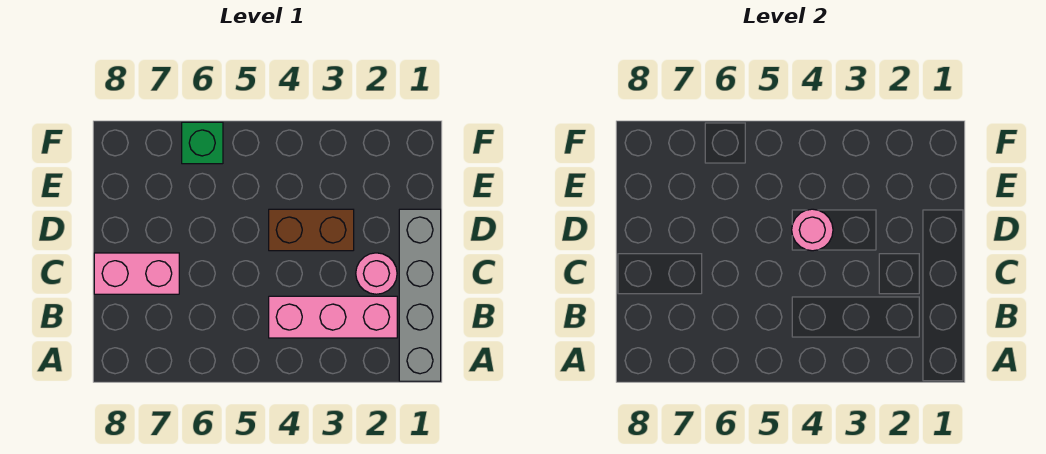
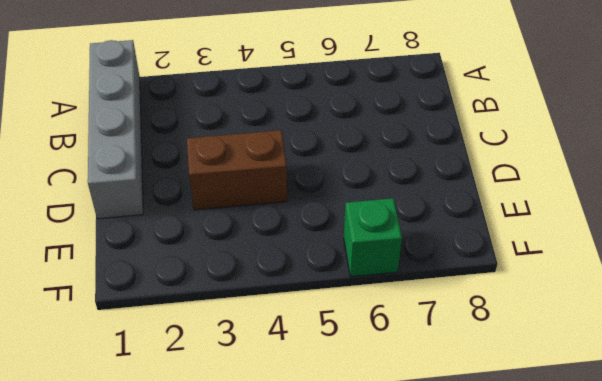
none -> pink 1x3 brick [269,296,397,338]
none -> pink 1x1 round brick [356,253,397,294]

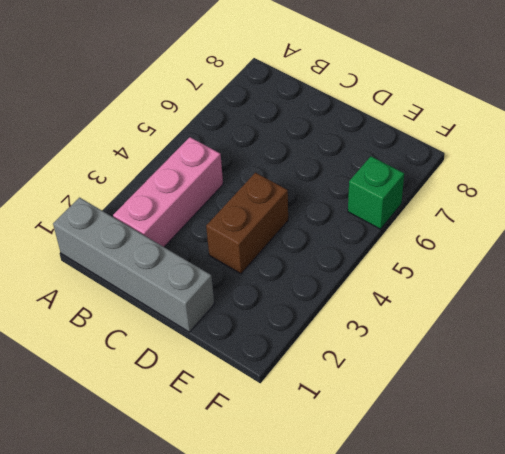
none -> pink 1x1 round brick [356,253,397,294]
none -> pink 1x2 brick [94,253,179,294]

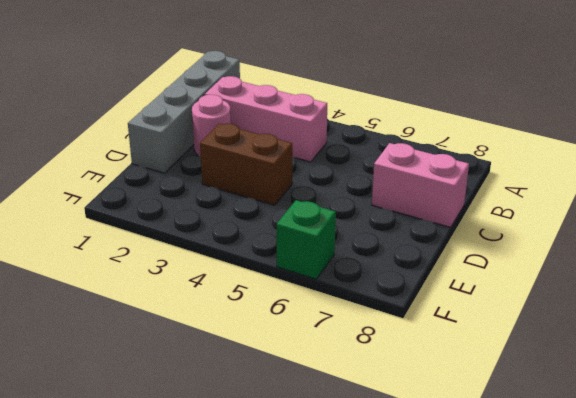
none -> pink 1x1 round brick [792,209,833,251]

